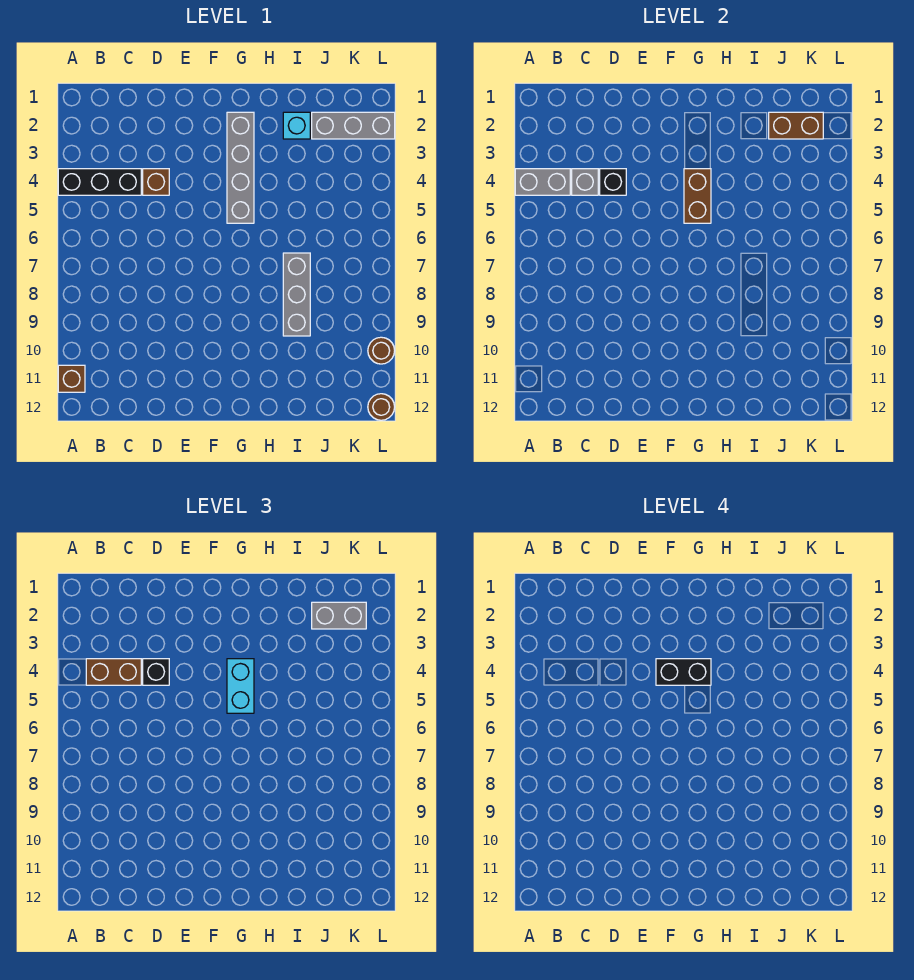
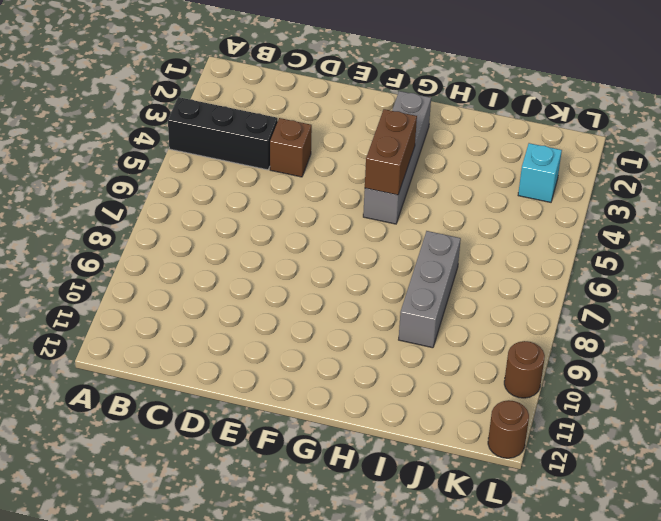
cyan 1x1 brick [518,143,562,202] -> cyan 1x1 brick moved to [283,112,310,139]
none -> brown 1x1 brick [58,365,85,392]
none -> grey 1x3 brick [312,112,395,139]
none -> grey 1x2 brick [515,169,570,195]

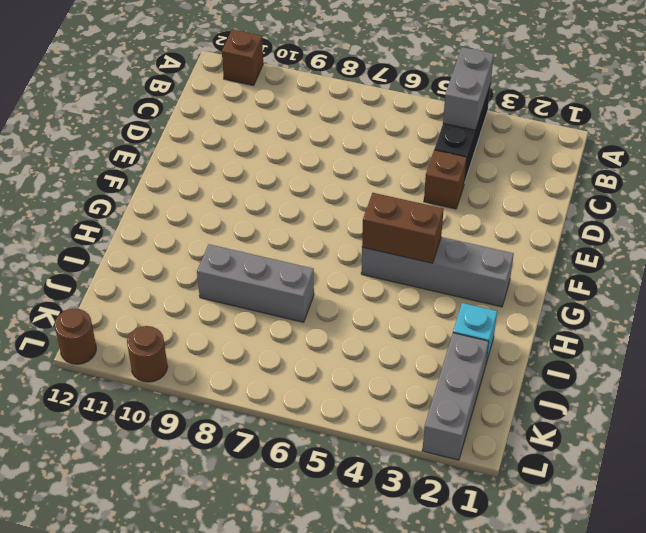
none -> grey 1x1 brick [572,169,598,195]
none -> black 1x1 brick [600,169,626,195]
none -> brown 1x2 brick [769,112,823,139]

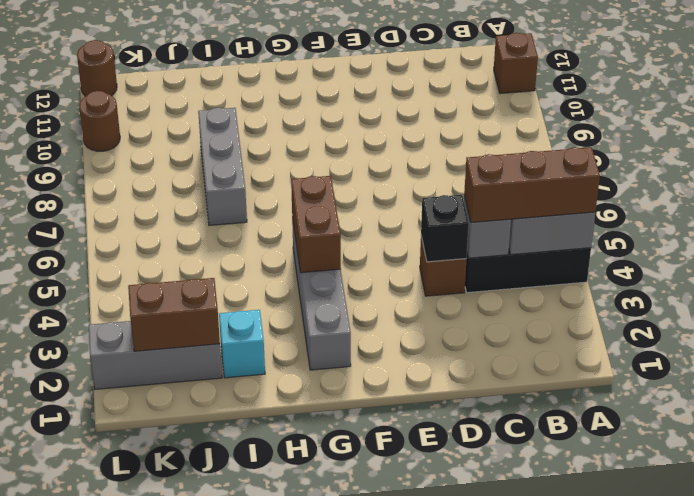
brown 1x3 brick [464,147,600,223] -> brown 1x2 brick [86,659,141,685]
none -> black 1x1 brick [143,659,169,685]
none -> cyan 1x2 brick [227,659,254,713]
none -> grey 1x2 brick [312,602,366,629]

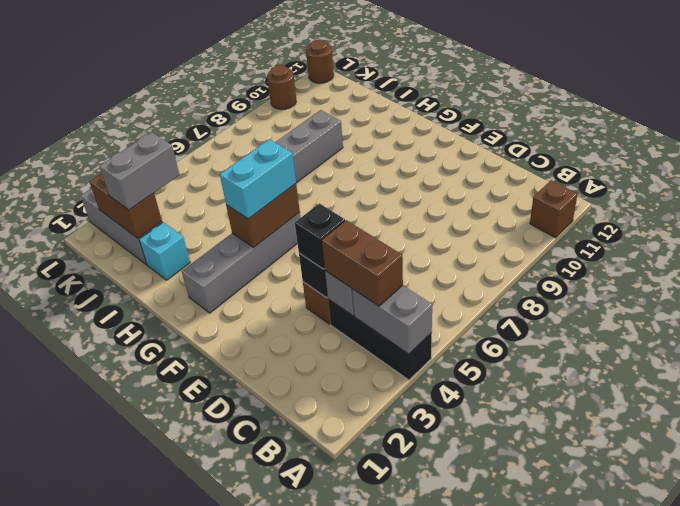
grey 1x2 brick [99,132,179,210] -> grey 1x2 brick turned to [312,602,366,629]
none -> black 1x2 brick [656,659,711,685]

